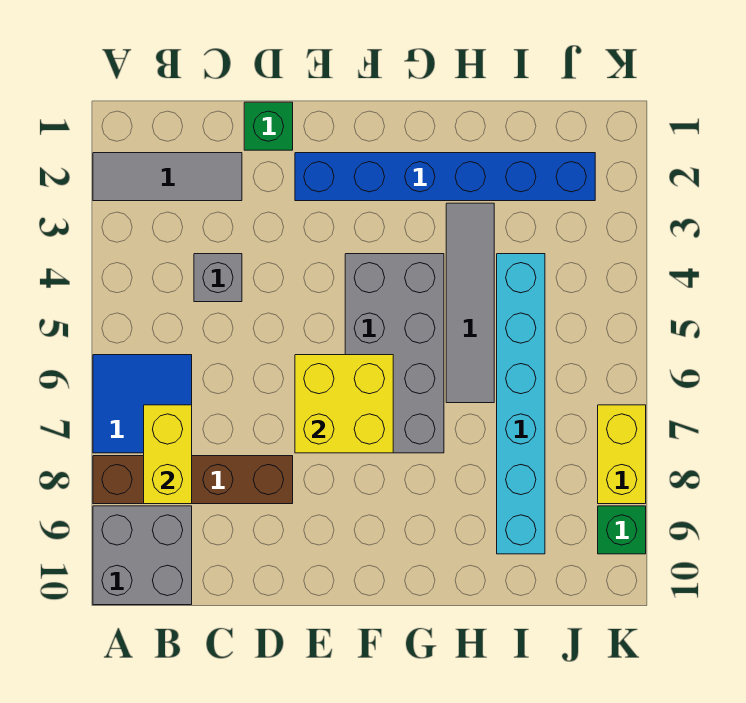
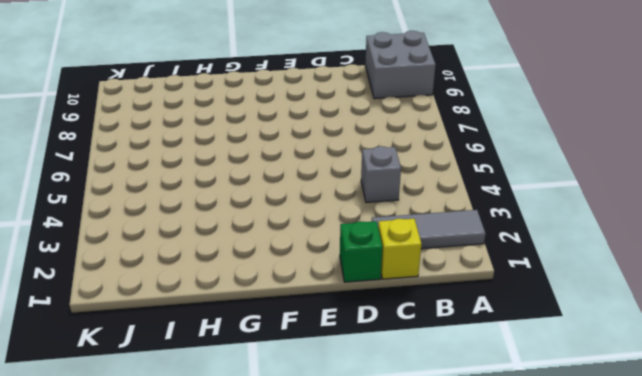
yellow 1x1 brick [378,219,422,279] -> none
none -> blue 2x2 tile [93,355,192,453]
none -> brown 1x4 brick [93,456,293,504]
none -> blue 1x6 brick [295,153,595,201]

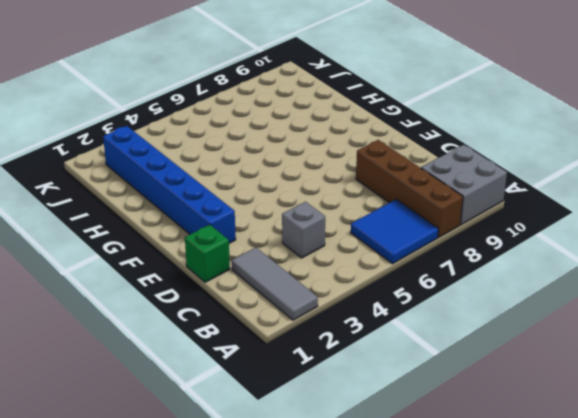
none -> grey 2x4 brick [345,254,444,453]
none -> grey 1x4 tile [446,203,494,403]
none -> cyan 1x6 brick [497,254,545,554]

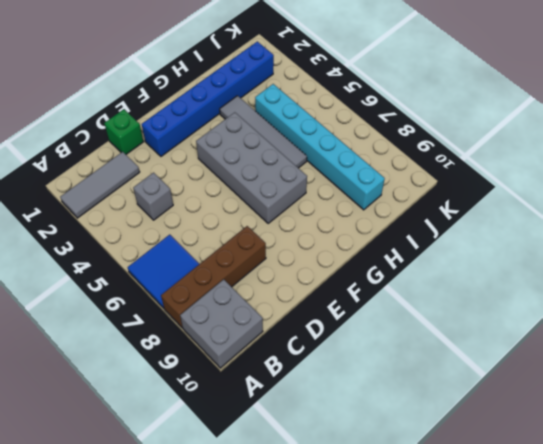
none -> yellow 1x2 brick [598,405,646,504]
none -> green 1x1 brick [598,506,646,554]
none -> yellow 1x2 brick [144,405,192,504]

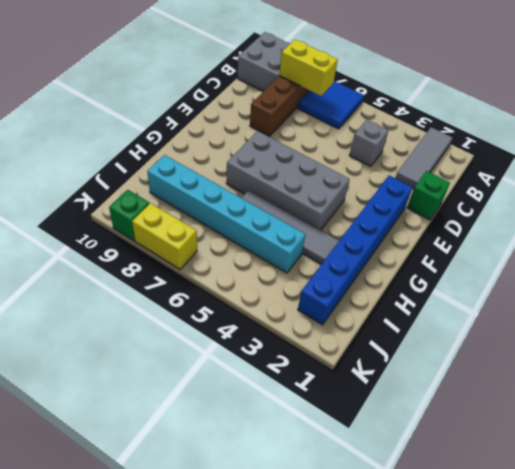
none -> yellow 2x2 brick [295,355,393,453]

